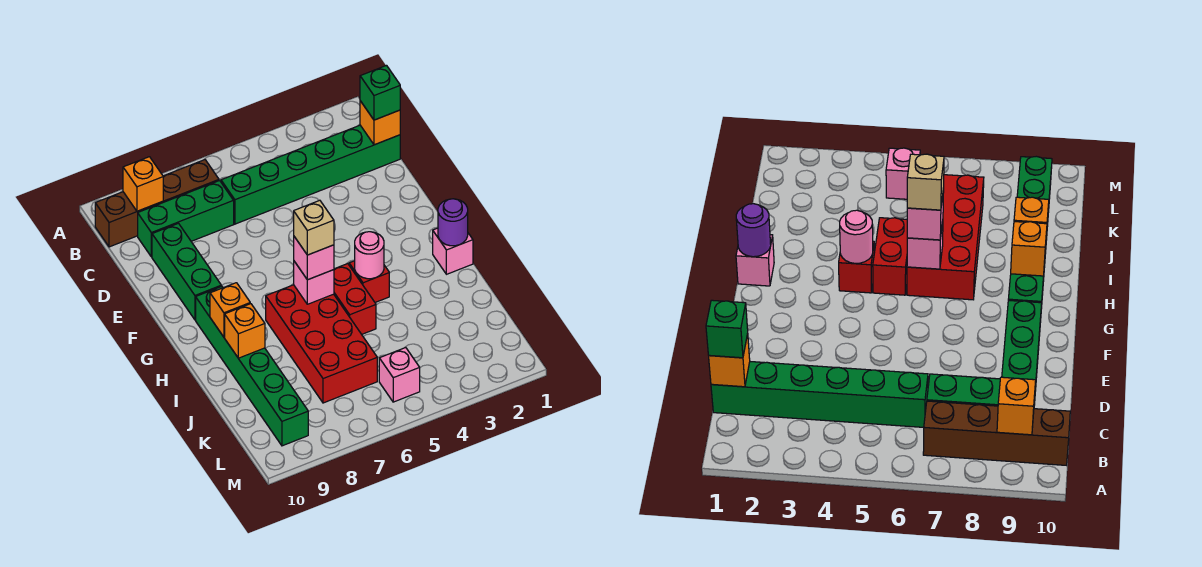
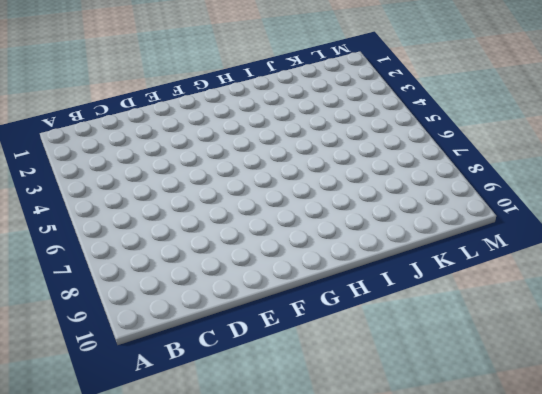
none -> brown 1x4 brick [95,160,219,247]
none -> green 1x6 brick [221,125,400,224]
none -> green 1x3 brick [138,181,234,257]

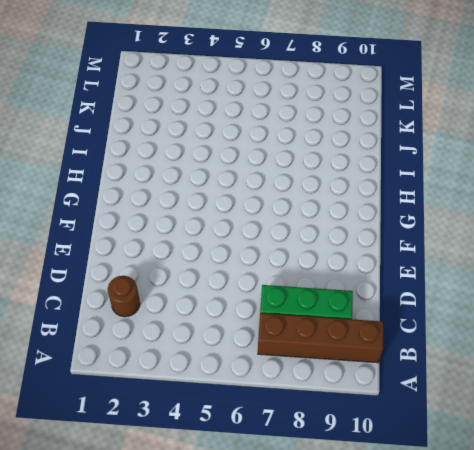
brown 1x1 round brick [108,276,140,317] -> green 1x6 brick [221,125,400,224]
none -> green 1x3 brick [152,223,221,320]
none -> green 1x6 brick [196,286,308,446]
none -> pink 1x1 brick [433,228,473,274]

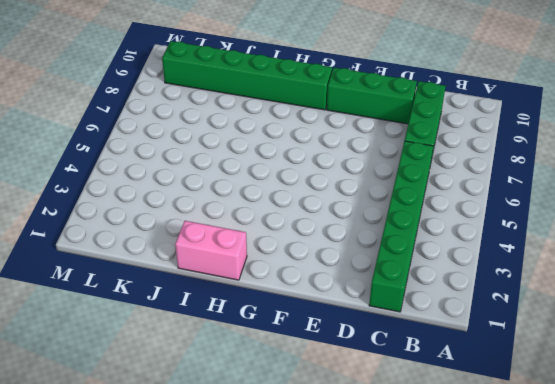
pink 1x2 brick [175,221,247,280] -> pink 1x1 brick [433,228,473,274]
none -> brown 1x4 brick [95,160,219,247]
none -> red 1x1 brick [349,261,389,302]
none -> red 1x2 brick [334,264,376,334]

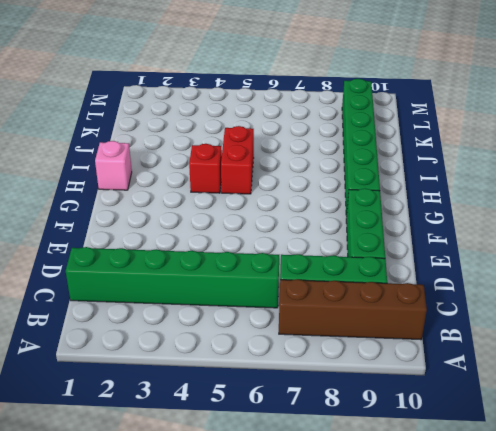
none -> red 2x4 brick [266,285,377,403]
none -> pink 1x1 brick [379,348,420,402]
none -> orange 1x1 brick [123,157,163,211]

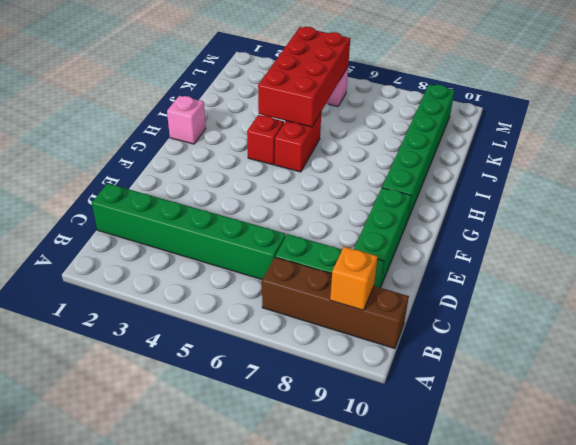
red 2x4 brick [258,27,350,127] -> red 2x4 brick moved to [266,285,377,403]
none -> orange 1x1 brick [360,101,400,145]
none -> purple 1x1 round brick [438,199,468,246]
none -> pink 1x1 round brick [355,232,384,279]

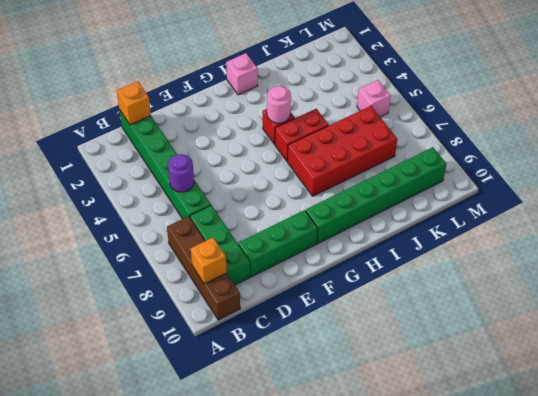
purple 1x1 round brick [168,154,194,192] -> purple 1x1 round brick moved to [438,199,468,246]
none -> pink 1x1 brick [294,261,334,304]
none -> orange 1x1 brick [210,283,250,337]
none -> orange 1x1 brick [225,304,265,358]

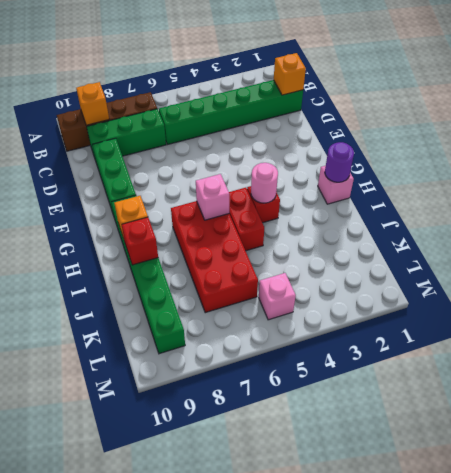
red 1x1 brick [122,217,158,265] -> orange 1x1 brick [225,304,265,358]
none -> green 1x1 brick [360,66,400,120]
none -> pink 1x1 brick [294,237,334,280]
none -> tan 1x1 brick [294,200,334,255]

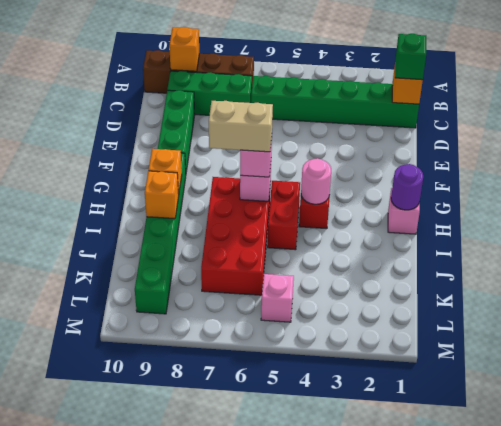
tan 1x2 brick [209,101,273,152] -> tan 1x1 brick [294,200,334,255]

